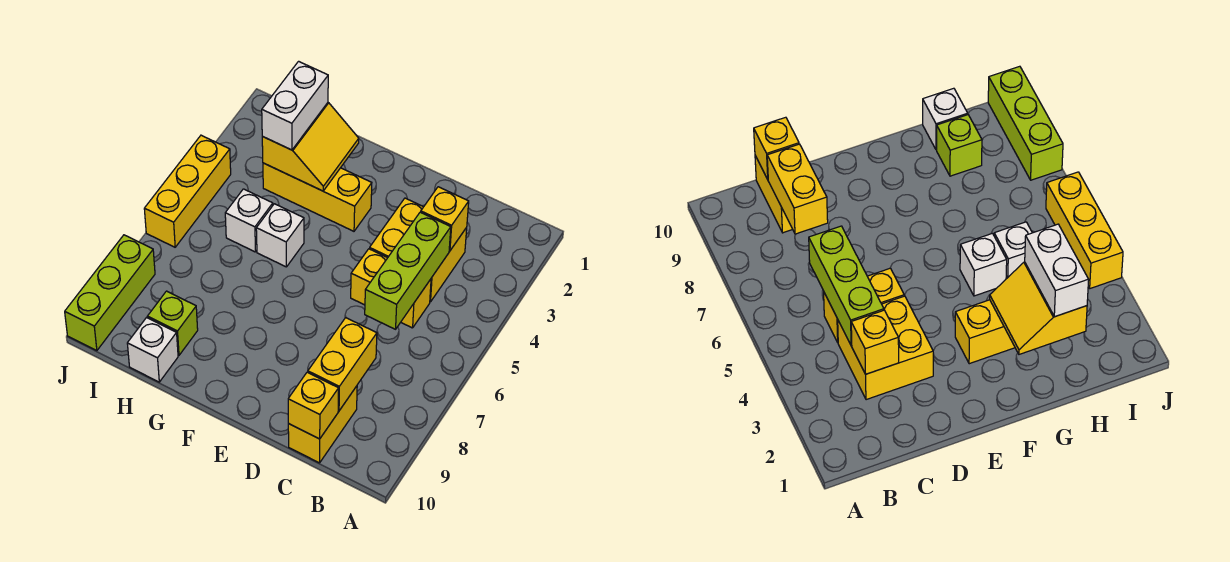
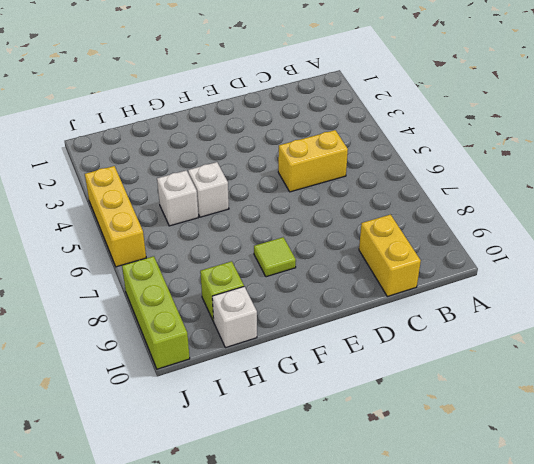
lime 1x1 tile [254,237,296,277] -> none
none -> yellow 2x2 brick [370,198,467,302]
none -> yellow 1x3 brick [263,163,372,231]
none -> yellow 1x1 brick [421,187,469,251]

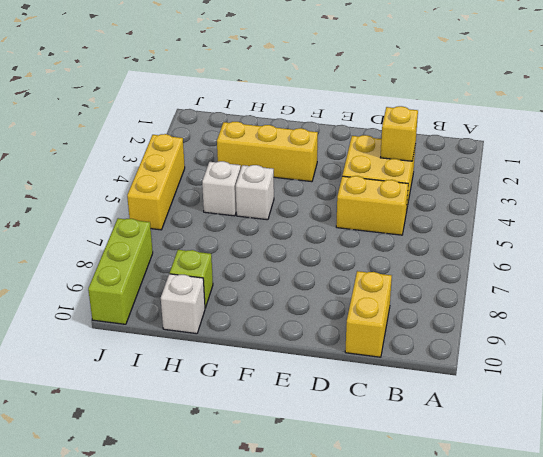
none -> lime 1x3 brick [365,212,451,329]
none -> yellow 1x2 brick [308,318,377,411]
none -> yellow 1x1 brick [288,372,339,439]

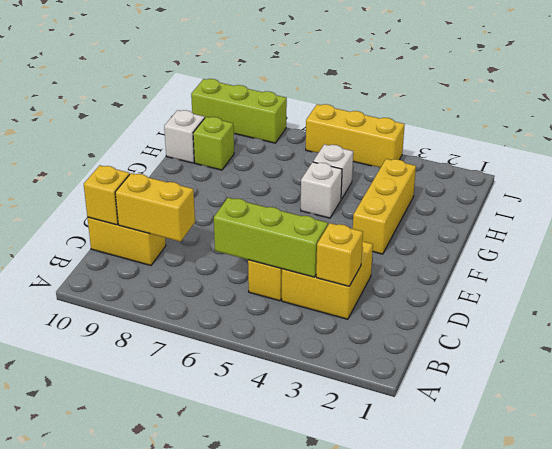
none -> yellow 2x2 slope [262,103,359,191]
none -> white 1x2 brick [262,61,328,150]

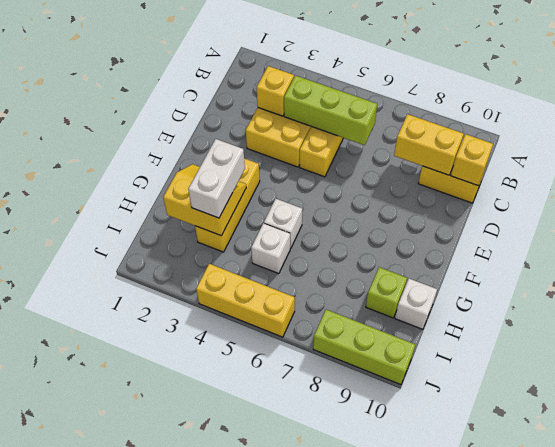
white 1x2 brick [188,139,245,218] -> white 1x2 brick turned to [262,61,328,150]

